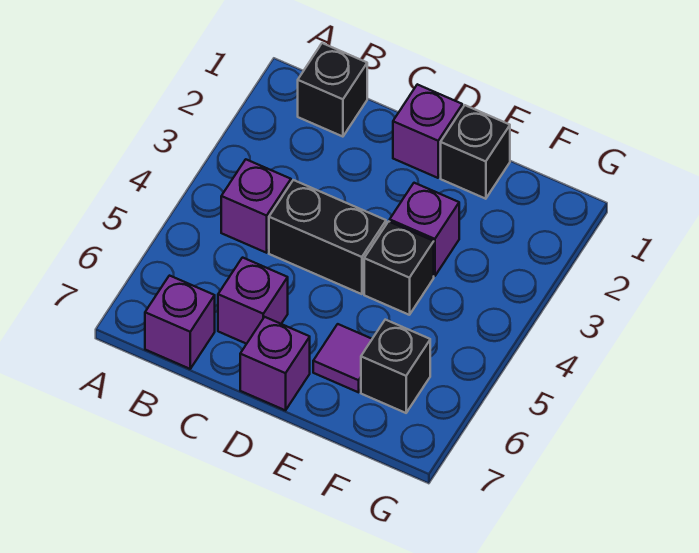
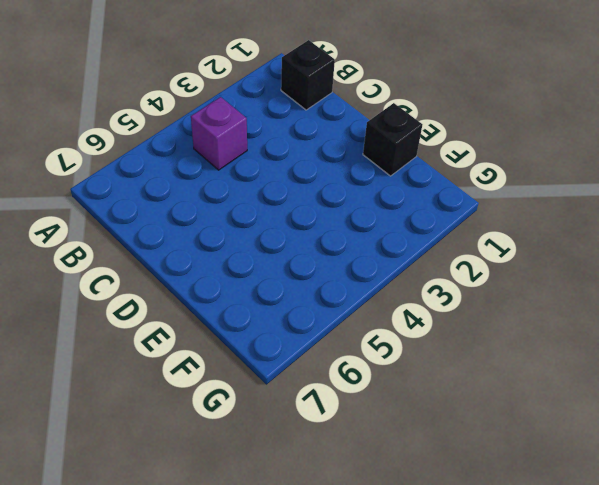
none -> purple 1x1 brick [145,276,215,369]
none -> black 1x2 brick [269,180,386,294]
none -> purple 1x1 brick [218,258,288,344]

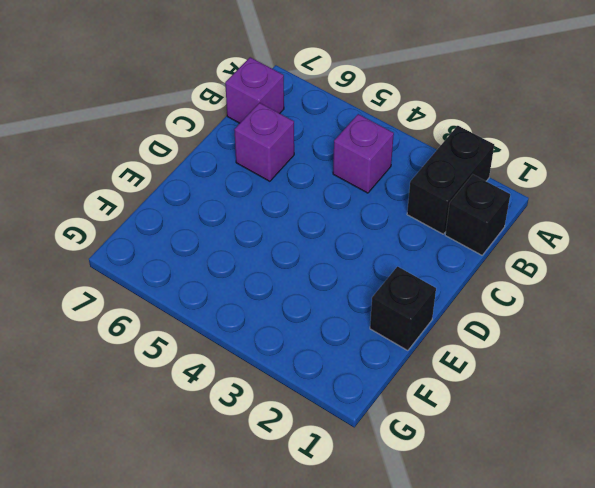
black 1x2 brick [407,126,494,234] -> black 1x2 brick moved to [269,180,386,294]
none -> purple 1x1 brick [393,84,462,178]
none -> purple 1x1 brick [240,317,310,410]
none -> purple 1x1 brick [390,183,459,276]

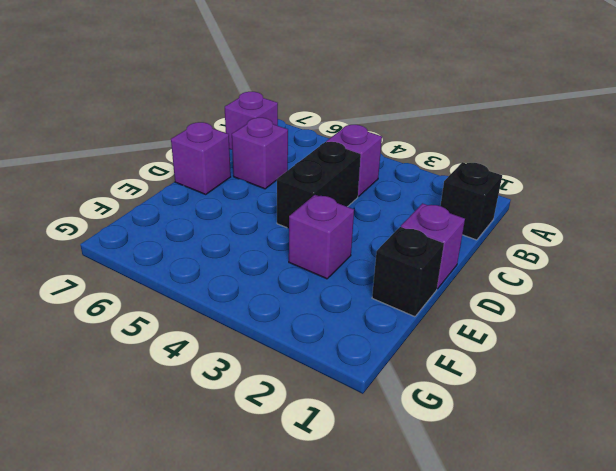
none -> black 1x1 brick [364,221,434,315]
none -> purple 1x1 tile [313,324,372,392]
none -> black 1x1 brick [361,320,430,413]

